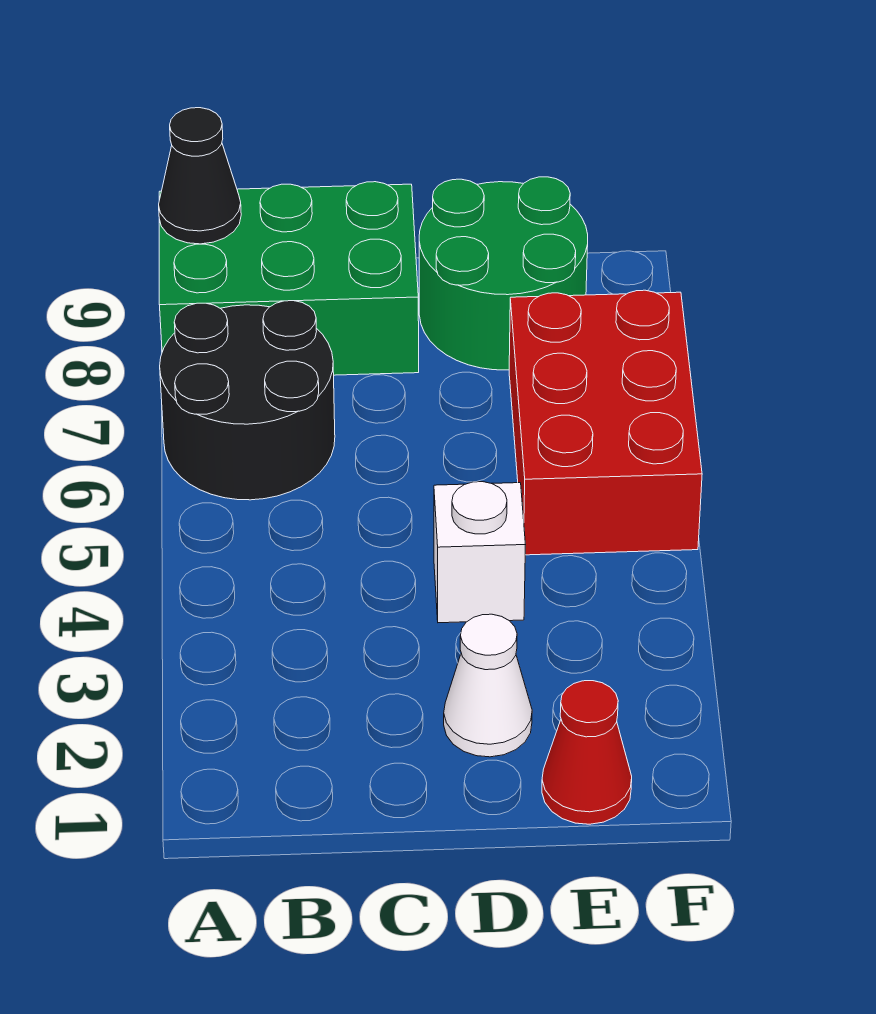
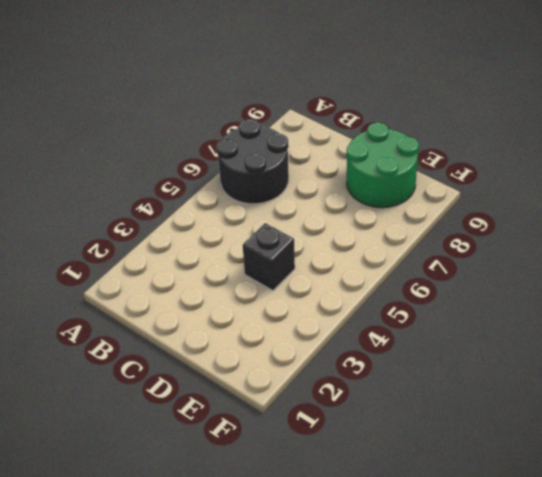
black 1x1 brick [243,223,295,291] -> white 1x1 brick [434,482,525,623]
none -> green 2x3 brick [159,182,419,375]
none -> white 1x1 cone [444,614,532,757]

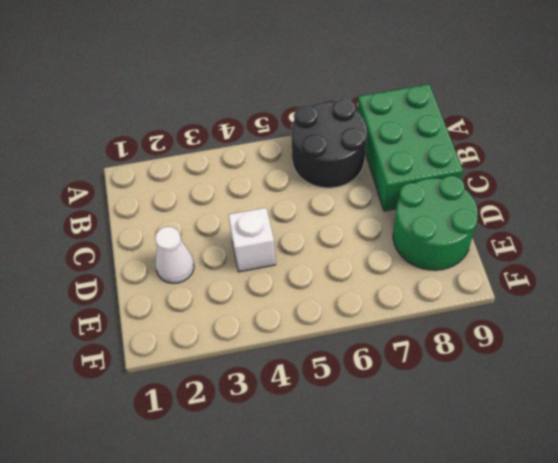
none -> red 1x1 cone [542,681,632,824]
none -> red 2x3 brick [509,290,702,555]

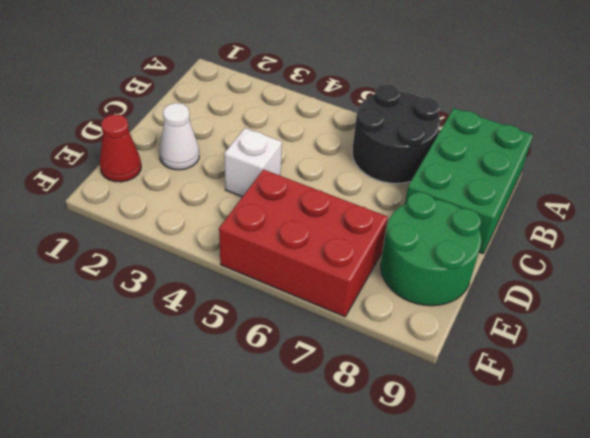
none -> black 1x1 cone [159,108,241,244]

